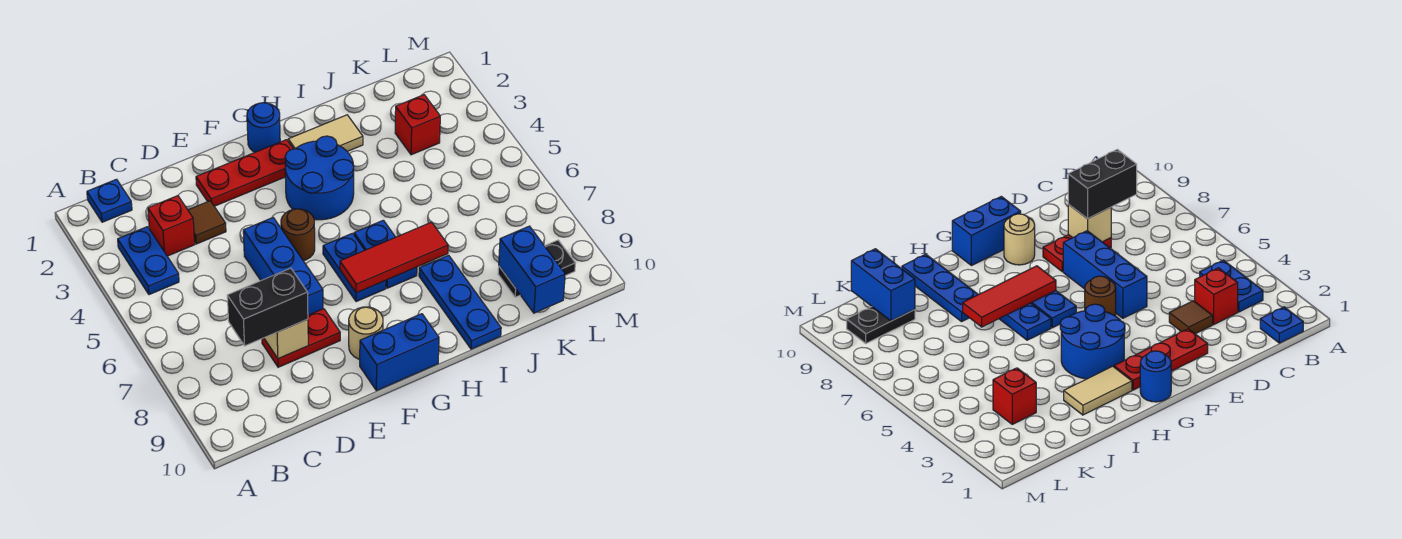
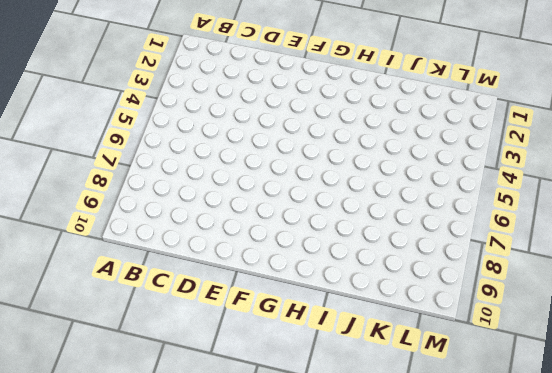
none -> blue 1x1 plate [87,179,132,222]
none -> blue 1x2 plate [118,227,179,295]
none -> red 1x1 brick [148,196,195,256]

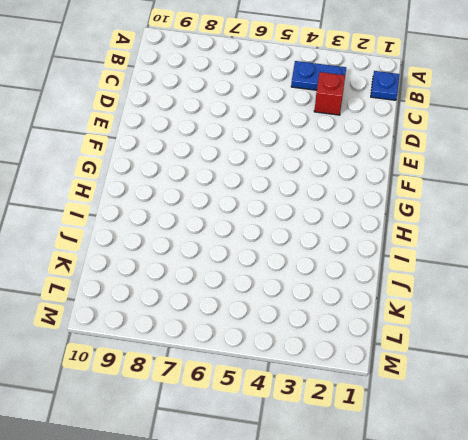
none -> brown 1x1 tile [188,201,226,244]
none -> red 1x2 plate [262,309,340,367]
none -> red 1x3 plate [196,140,293,206]

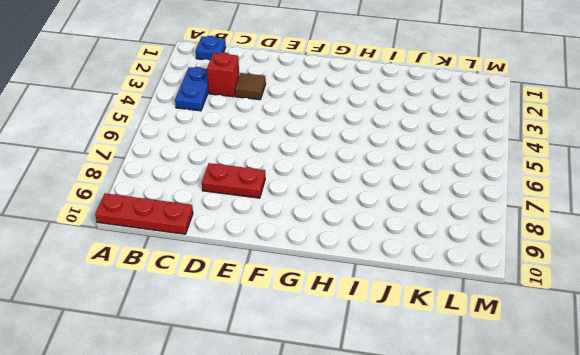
red 1x3 plate [95,193,193,234] -> red 1x3 plate moved to [196,140,293,206]
none -> blue 1x3 brick [243,218,323,315]
none -> brown 1x1 round brick [281,209,315,261]
none -> tan 1x1 round brick [349,307,383,359]

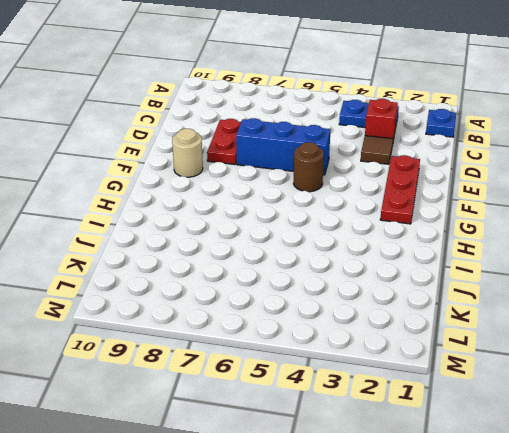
none -> blue 1x2 brick [360,314,439,391]
none -> blue 1x1 round brick [247,103,280,152]
none -> blue 2x2 round brick [285,136,354,220]

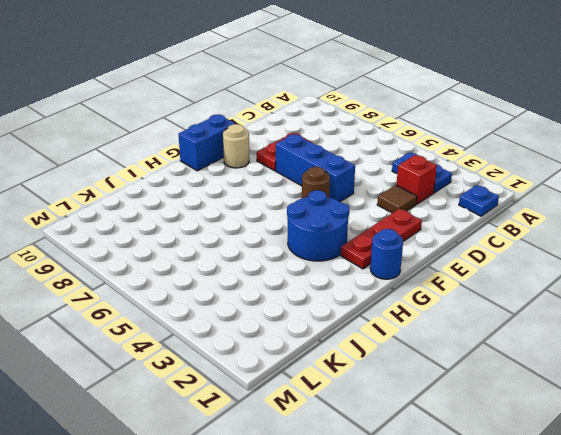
none -> blue 1x2 plate [323,233,386,302]
none -> tan 1x2 tile [288,115,363,151]
none -> blue 1x2 plate [354,220,417,288]

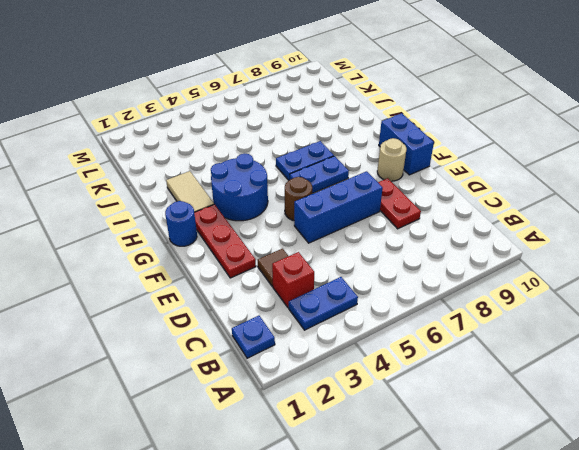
none -> blue 1x3 plate [419,255,501,349]
none -> red 1x1 brick [395,95,440,155]
none -> black 1x2 plate [498,240,575,297]

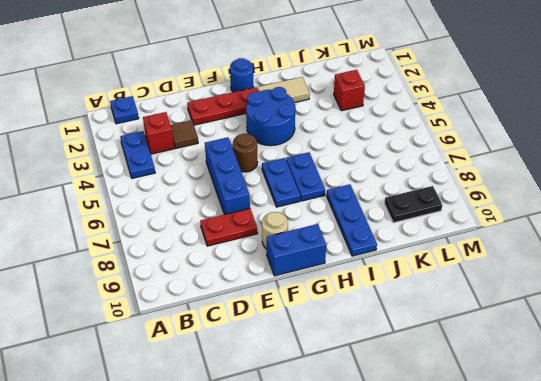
none -> tan 1x1 brick [264,319,308,359]
none -> red 1x3 tile [340,222,448,293]
none -> blue 1x2 brick [499,226,565,313]

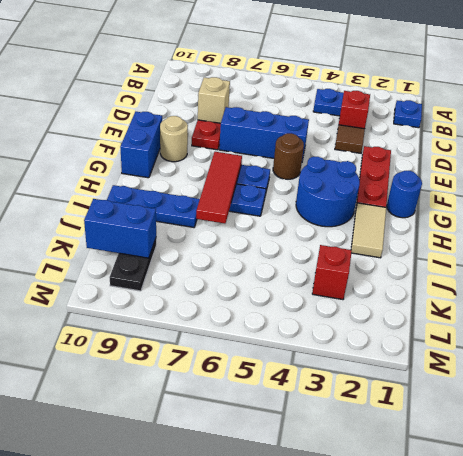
none -> black 1x2 brick [227,268,308,346]

